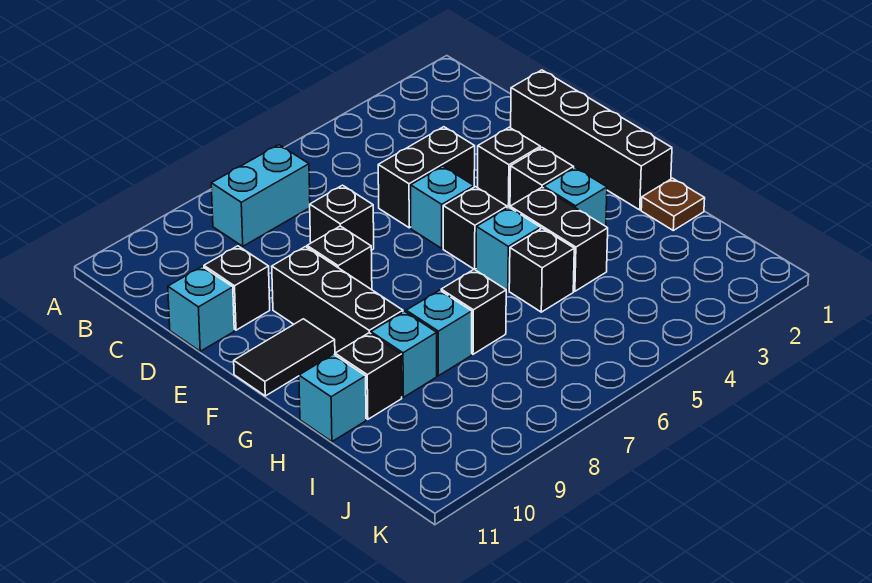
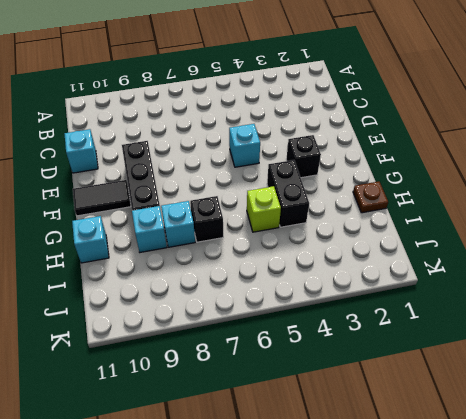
lime 1x1 brick [247,186,281,232] -> black 1x1 brick [509,228,574,312]
none -> cyan 1x2 brick [211,145,310,246]
none -> black 1x4 brick [511,70,672,210]
none -> black 1x2 brick [378,127,475,228]

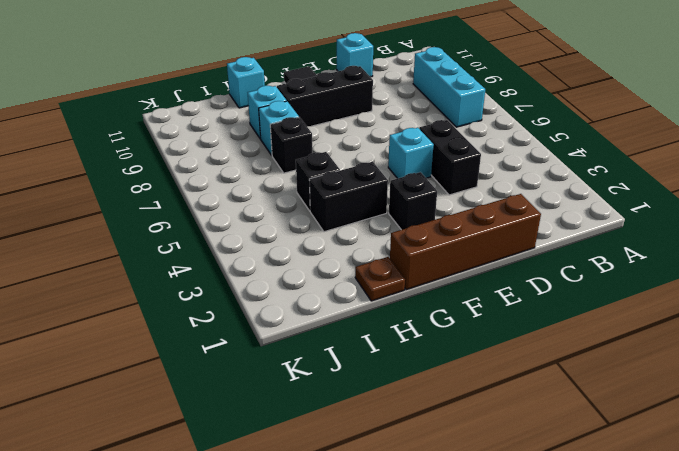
cyan 1x3 brick [413,47,485,127] -> cyan 1x2 brick [211,145,310,246]
brown 1x4 brick [390,194,541,290] -> black 1x4 brick [511,70,672,210]
none -> black 1x1 brick [310,185,374,250]
none -> black 1x1 brick [204,246,270,330]
none -> black 1x1 brick [478,127,540,208]

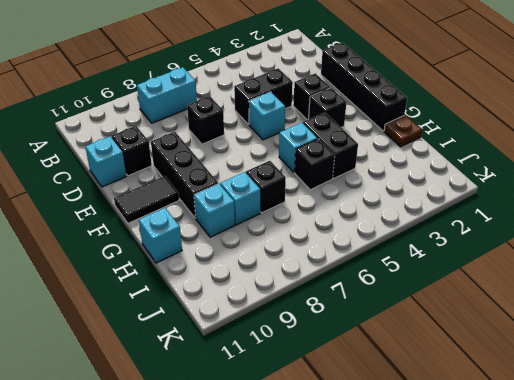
none -> black 1x1 brick [307,226,372,290]
none -> black 1x1 brick [443,187,507,269]
none -> cyan 1x1 brick [544,168,607,226]

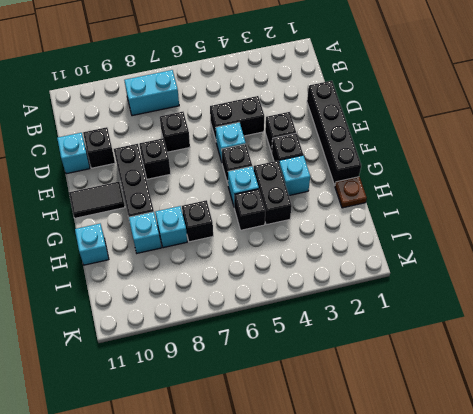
none -> black 1x1 brick [335,333,402,419]

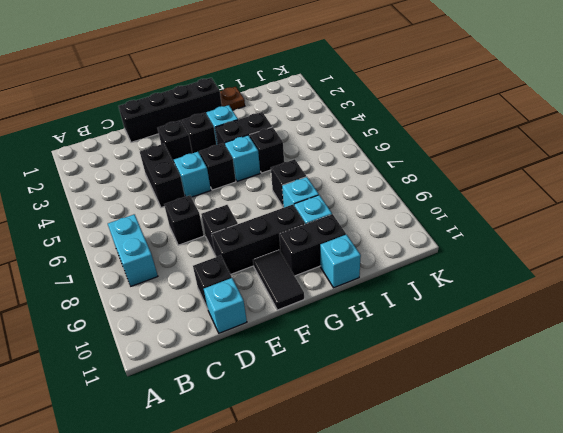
black 1x2 brick [279,214,346,276] -> black 1x1 brick [335,333,402,419]

